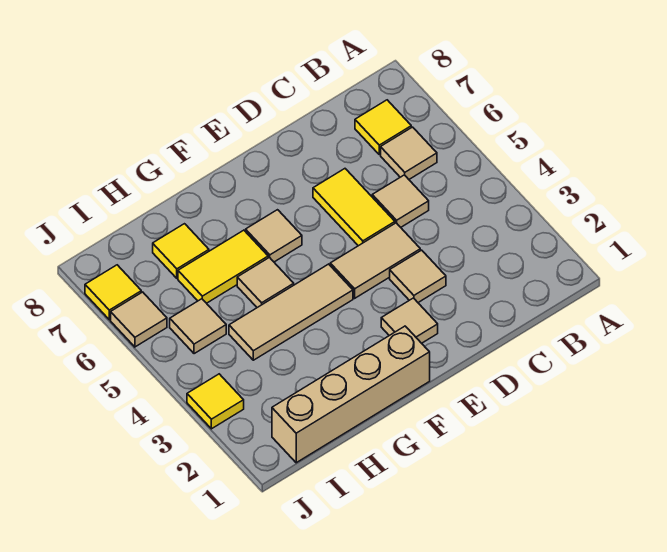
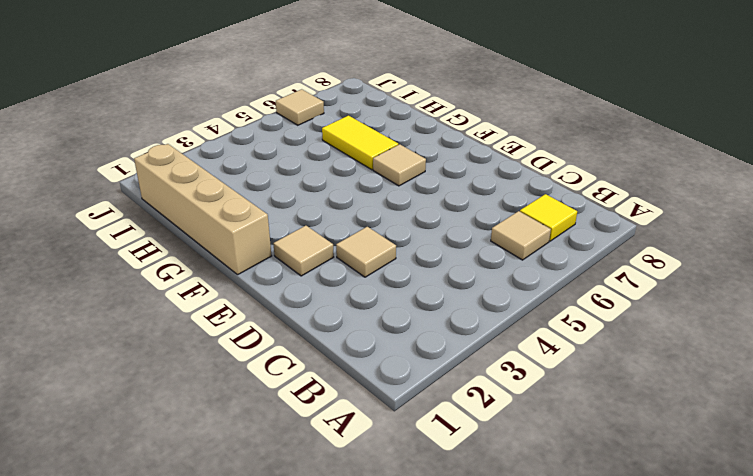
none -> tan 1x1 tile [372,175,429,227]
none -> tan 1x2 tile [330,223,420,298]
none -> yellow 1x2 tile [313,169,395,246]

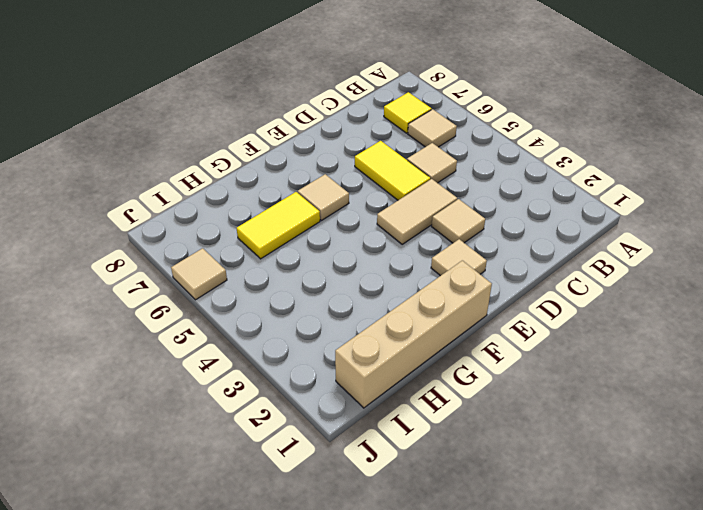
none -> tan 1x3 tile [229,264,353,360]
none -> tan 1x1 tile [237,257,294,308]
none -> yellow 1x1 tile [153,224,209,278]

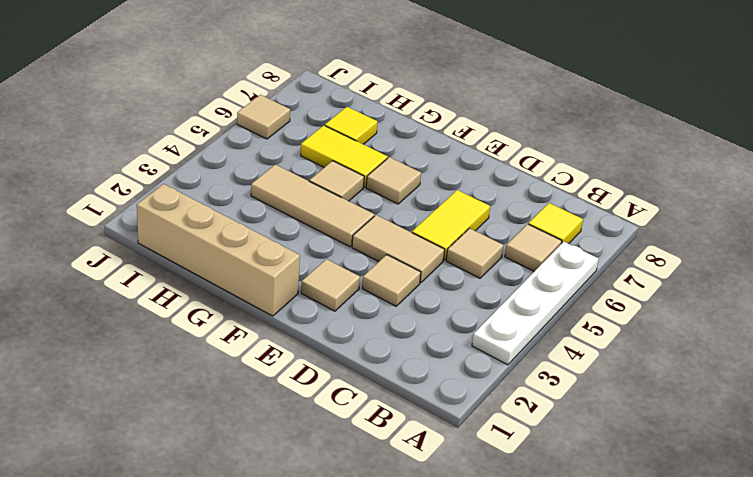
white 1x4 plate [472,242,599,365] -> none
none -> tan 1x1 tile [170,299,226,354]
none -> yellow 1x1 tile [187,374,244,429]
none -> yellow 1x1 tile [85,265,141,320]

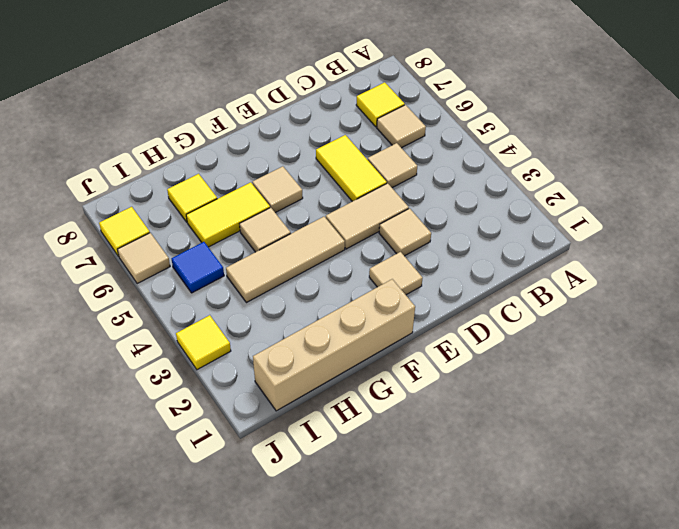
blue 1x1 tile [171,242,224,293] -> tan 1x1 tile [170,299,226,354]

